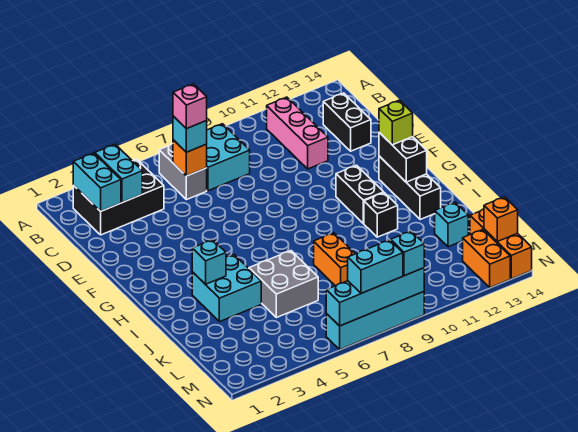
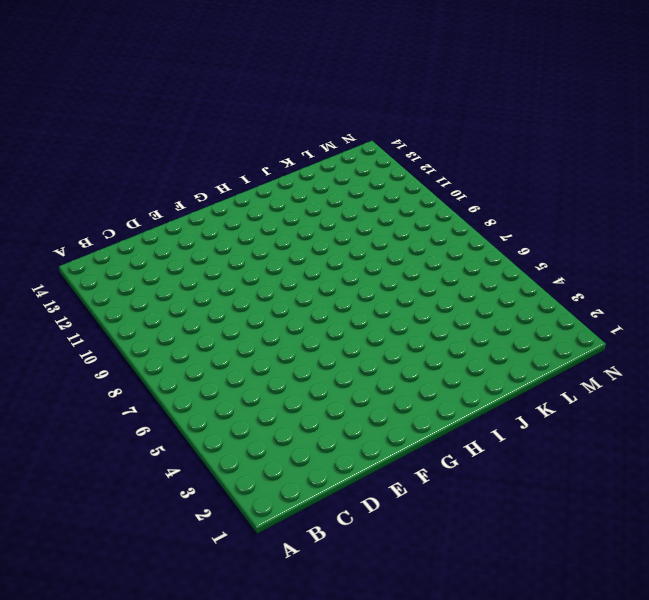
none -> black 2x3 brick [73,159,164,235]
none -> grey 1x2 brick [159,144,207,200]
none -> cyan 2x2 brick [207,124,250,191]

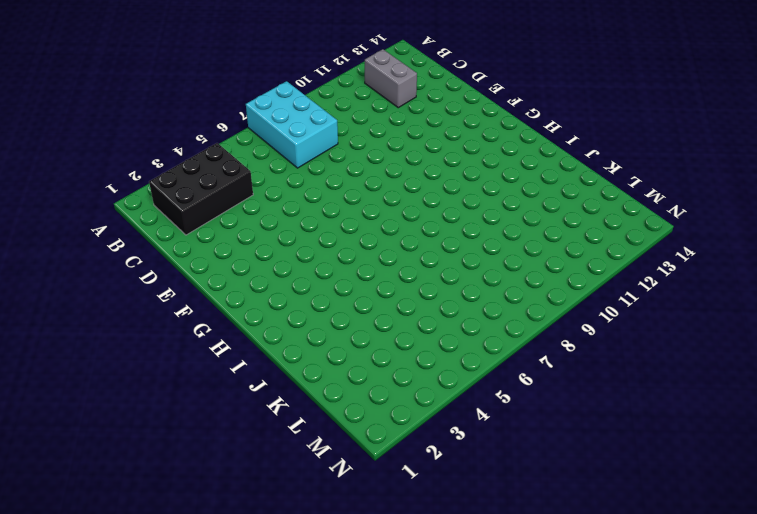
cyan 2x3 brick [246,81,338,168] -> cyan 2x2 brick [207,124,250,191]
grey 1x2 brick [365,49,417,108] -> grey 1x2 brick moved to [159,144,207,200]
none -> pink 1x3 brick [267,97,328,169]
none -> black 1x2 brick [323,93,371,151]
none -> black 1x2 brick [336,165,384,224]

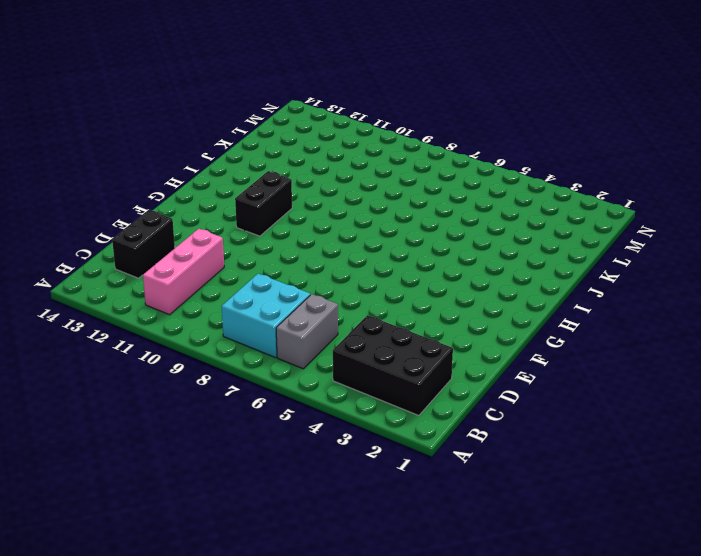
none -> black 1x3 brick [379,156,441,220]
none -> cyan 2x2 brick [192,255,261,322]
none -> black 1x1 brick [364,193,398,237]

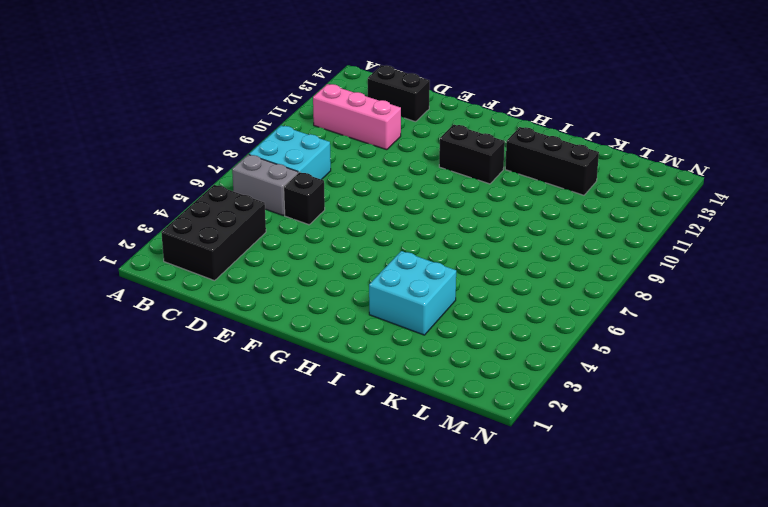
black 1x1 brick [284,172,325,225] -> black 1x1 brick moved to [364,193,398,237]
black 1x3 brick [505,127,599,195] -> black 1x3 brick moved to [379,156,441,220]
none -> grey 2x2 brick [249,251,318,318]
none -> orange 1x2 brick [314,233,355,286]
none -> cyan 1x1 brick [435,202,468,247]

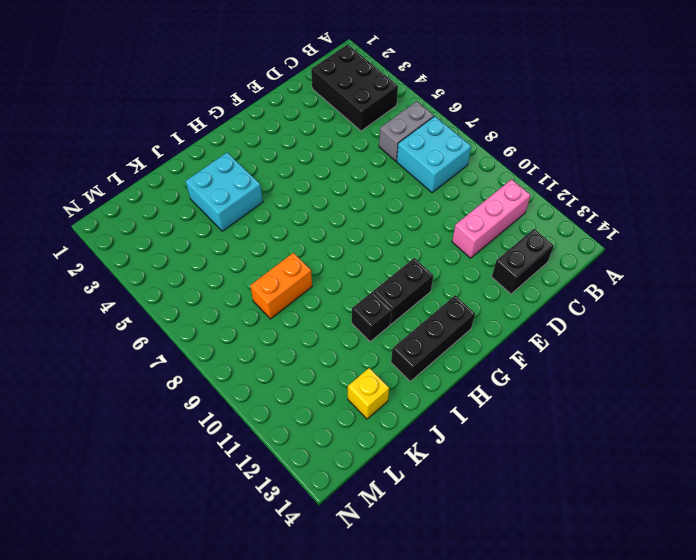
yellow 1x1 brick [348,368,389,419] -> cyan 1x1 brick [435,202,468,247]
none -> grey 2x2 brick [249,251,318,318]
none -> orange 1x3 brick [470,209,532,279]
none -> orange 1x2 brick [463,230,510,288]

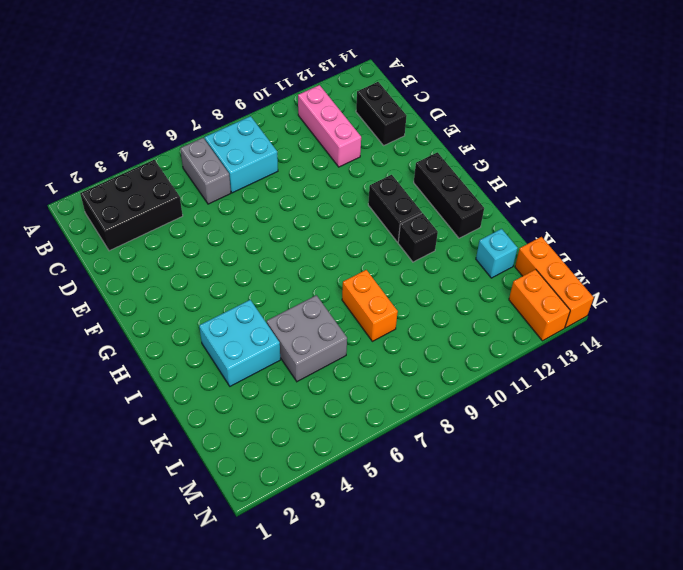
none -> cyan 1x4 brick [326,292,424,349]
none -> cyan 1x2 brick [73,153,121,211]
none -> cyan 1x2 brick [95,144,142,203]

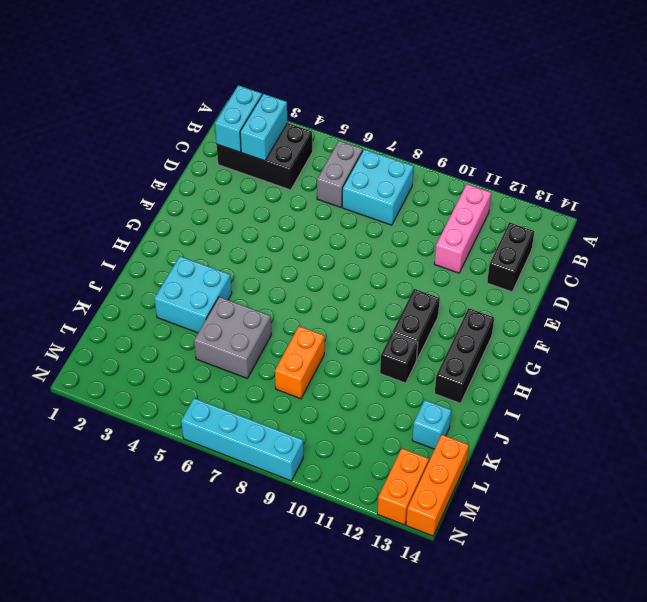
none -> orange 1x1 brick [173,140,207,176]
none -> black 1x2 brick [379,133,427,182]
none -> cyan 1x1 brick [192,240,226,284]

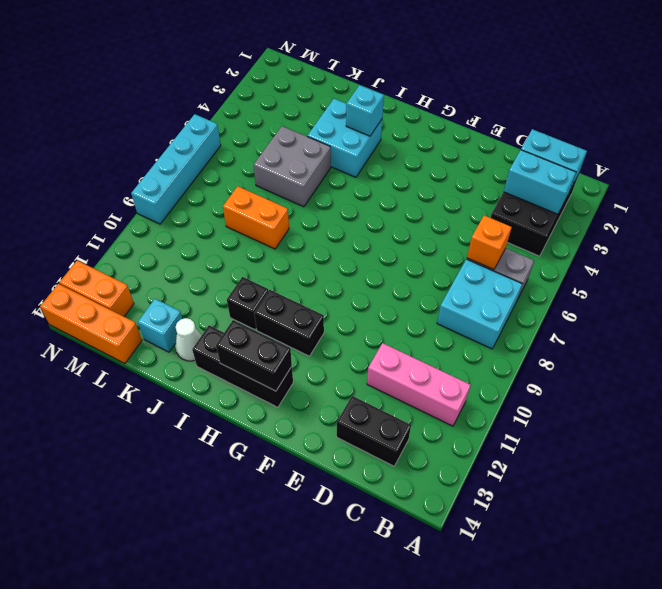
white 1x1 cone [175,318,202,361] -> none
none -> orange 1x1 brick [484,197,518,242]
none -> cyan 1x4 brick [326,268,424,326]
none -> cyan 1x1 brick [173,116,207,152]

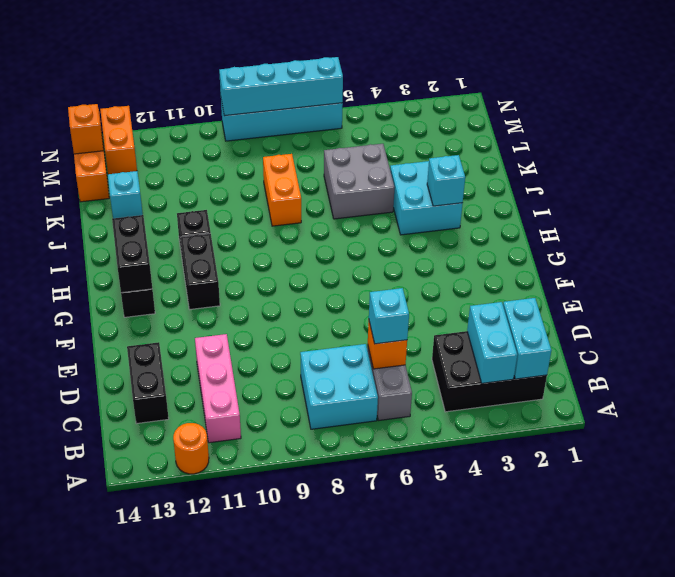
orange 1x1 round brick [173,423,209,474] -> none
none -> lime 1x1 brick [379,100,413,145]
none -> cyan 1x2 brick [348,240,403,293]
none -> cyan 1x1 brick [390,231,424,276]

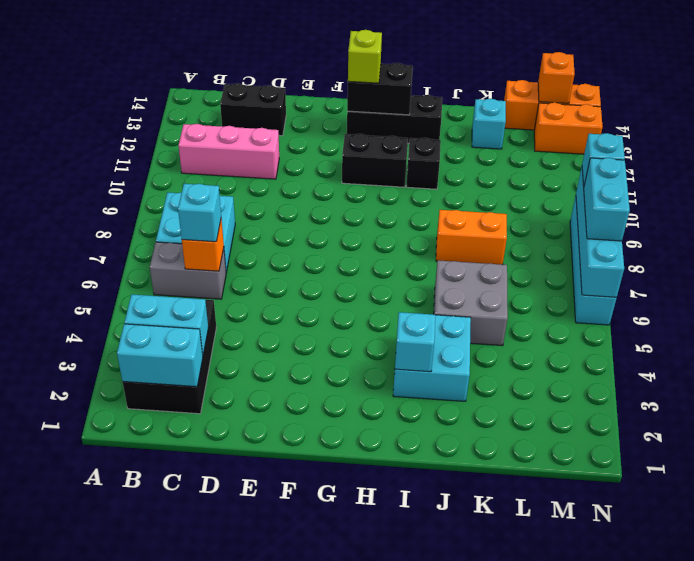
none -> pink 1x1 brick [173,84,207,129]

